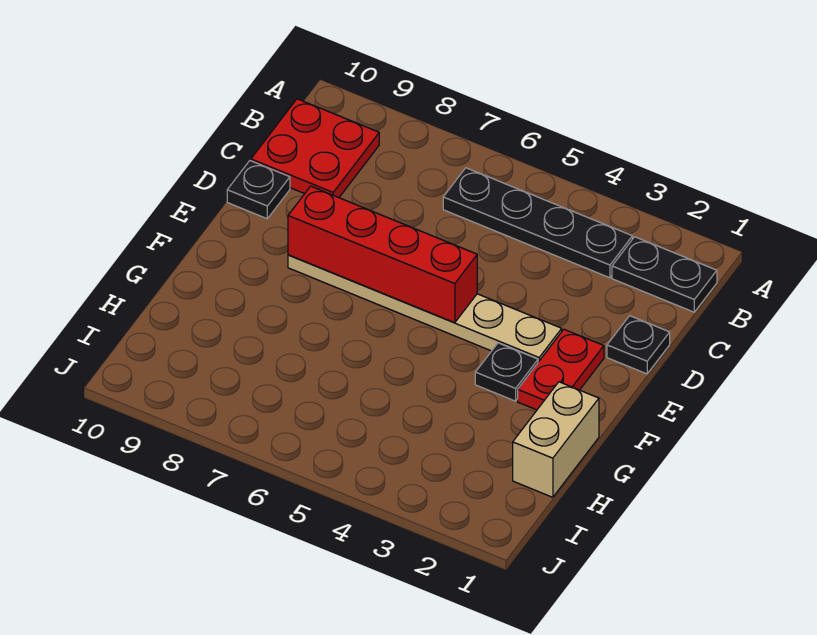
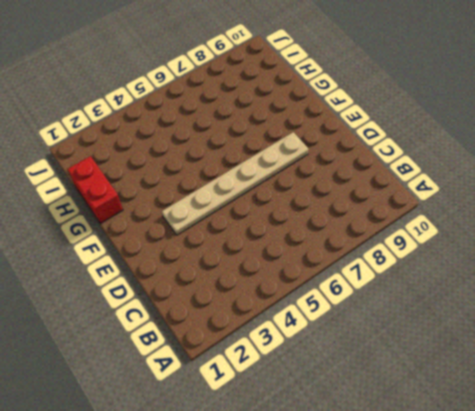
red 1x2 brick [67,156,123,223] -> tan 1x2 brick [513,382,599,497]
none -> black 1x2 plate [612,237,717,312]
none -> black 1x4 plate [443,168,632,278]

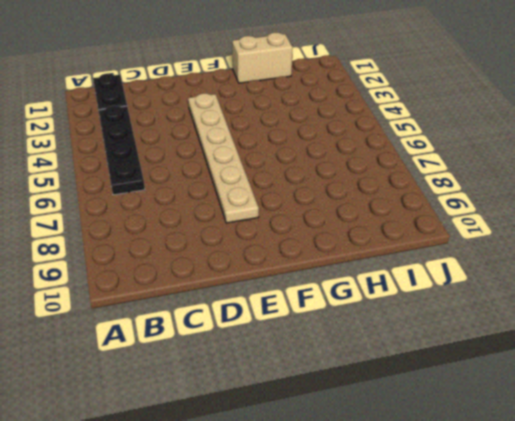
none -> red 2x2 plate [251,99,379,198]
none -> black 1x1 plate [607,316,670,374]

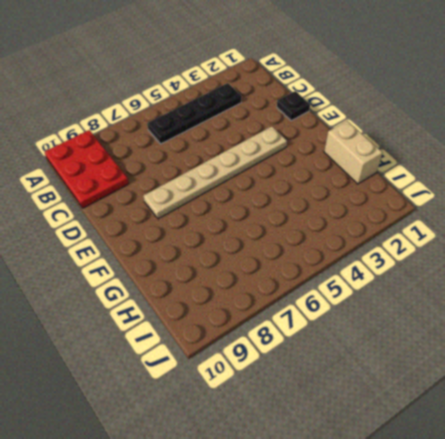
red 2x3 plate [45,130,129,208] -> red 2x2 plate [251,99,379,198]
none -> black 1x2 plate [612,237,717,312]
none -> black 1x1 plate [227,161,290,219]

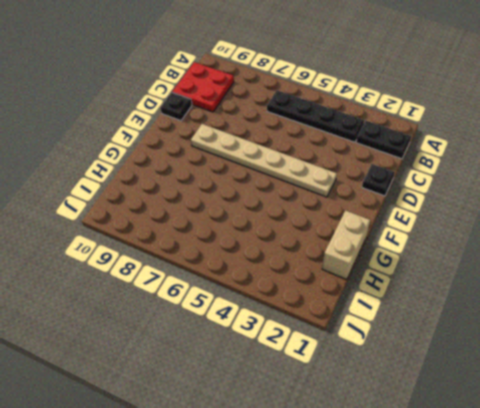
none -> red 1x2 plate [518,329,604,410]
none -> black 1x1 plate [475,343,538,401]

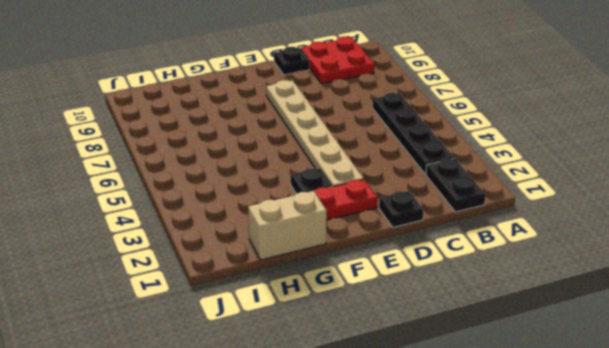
none -> red 1x4 brick [288,186,477,323]

